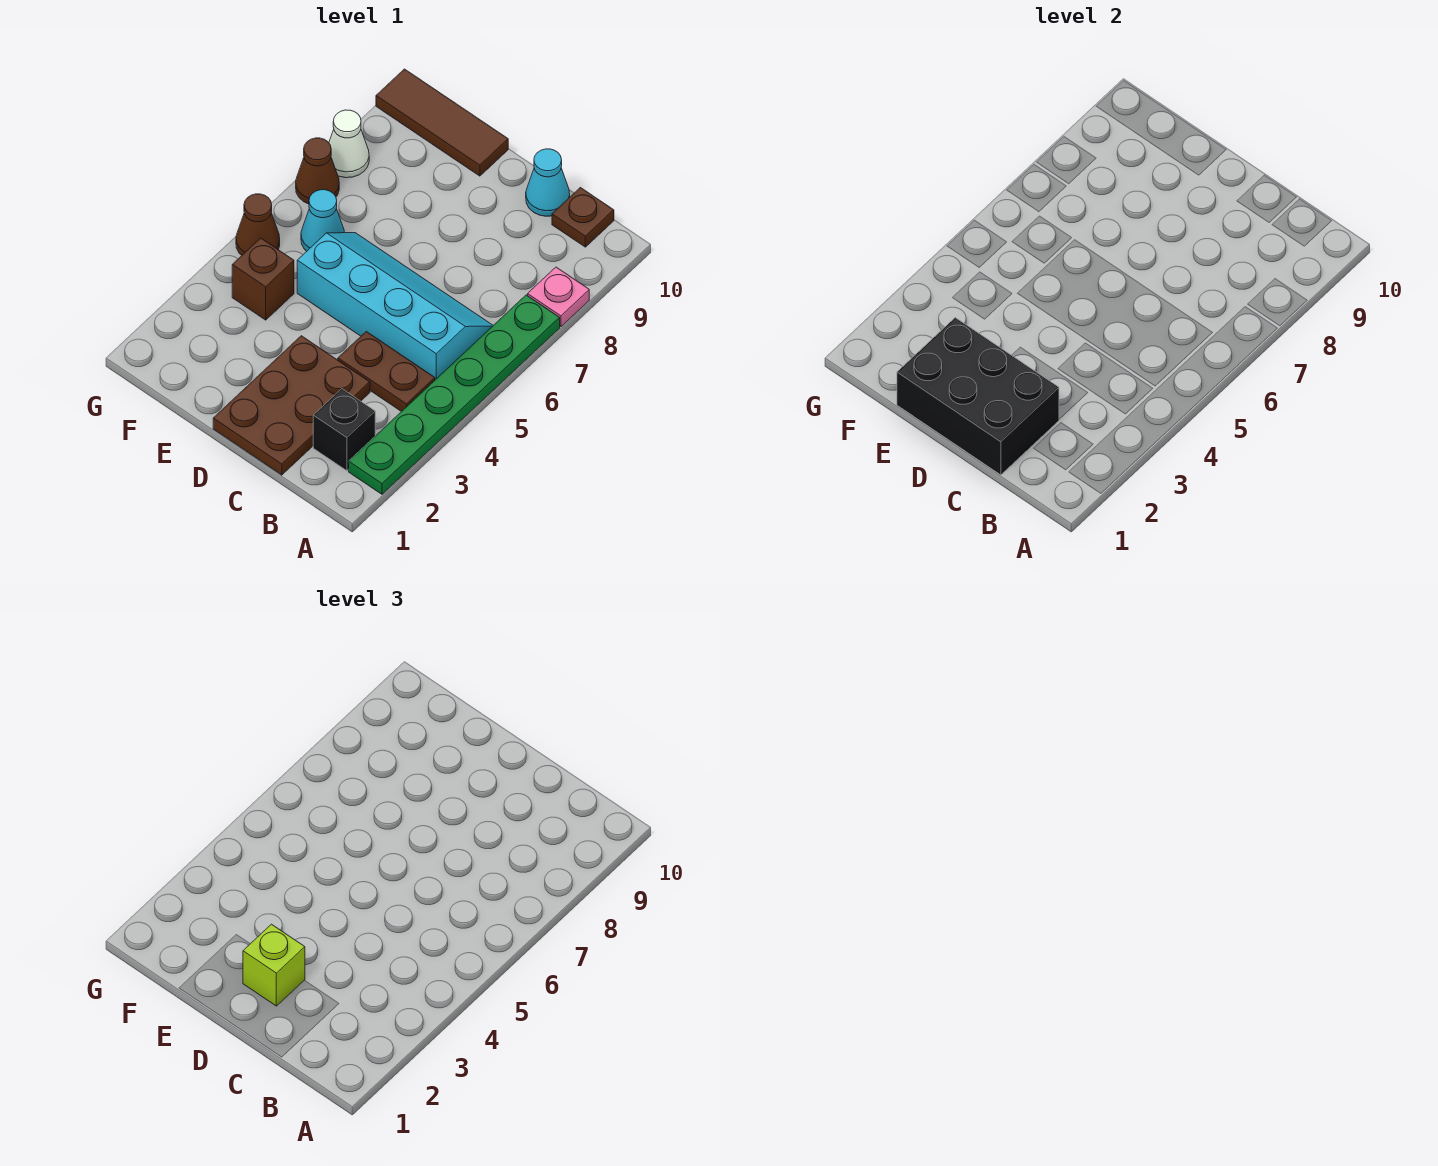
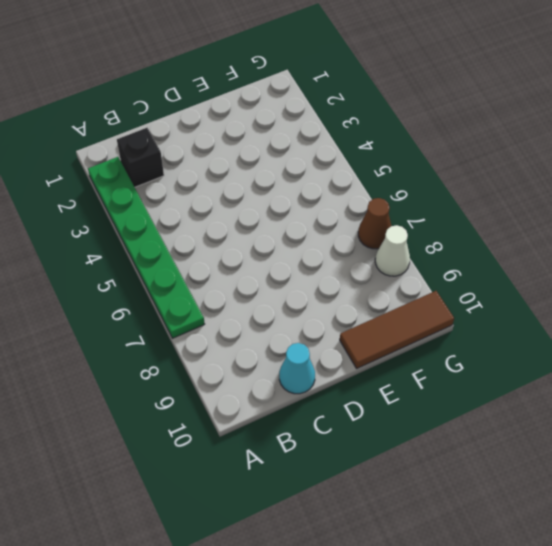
none -> pink 1x1 plate [528,267,589,327]
none -> brown 1x2 plate [338,332,435,412]
none -> cyan 2x4 slope [297,233,493,380]

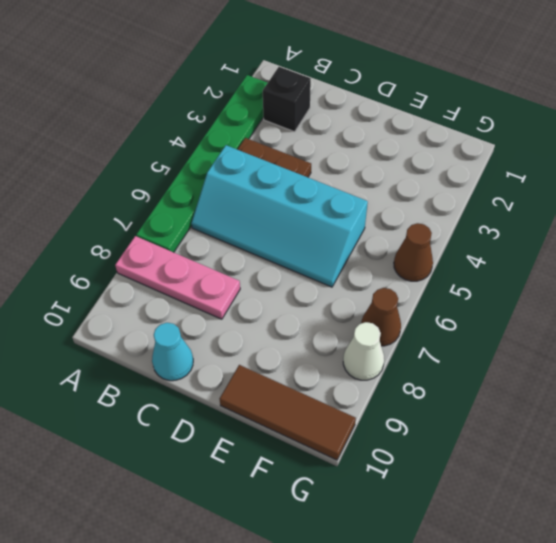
pink 1x3 plate [115,236,240,319] -> pink 1x1 plate [528,267,589,327]
none -> brown 1x1 plate [552,188,614,247]
none -> brown 2x3 plate [213,336,370,475]
none -> brown 1x1 brick [232,238,294,320]

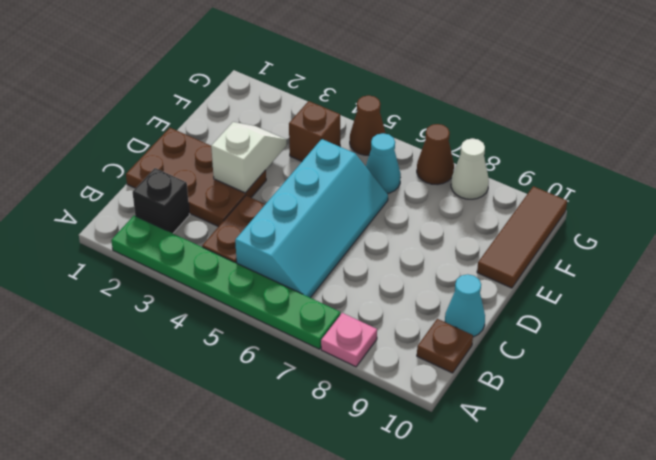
white 1x2 slope [211,122,287,193] -> none
none -> black 2x3 brick [897,318,1059,475]
none -> lime 1x1 brick [243,924,305,1006]

